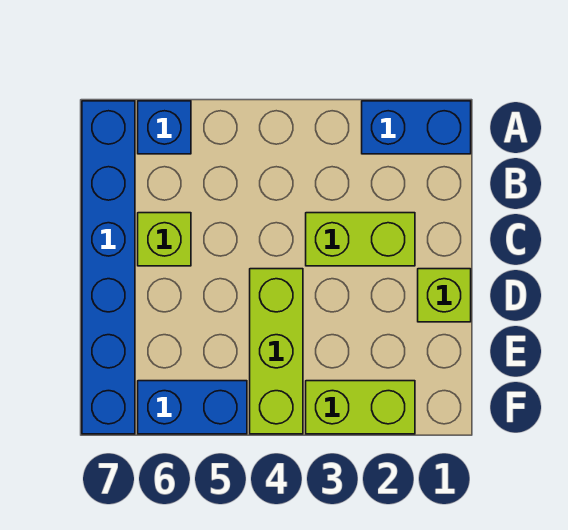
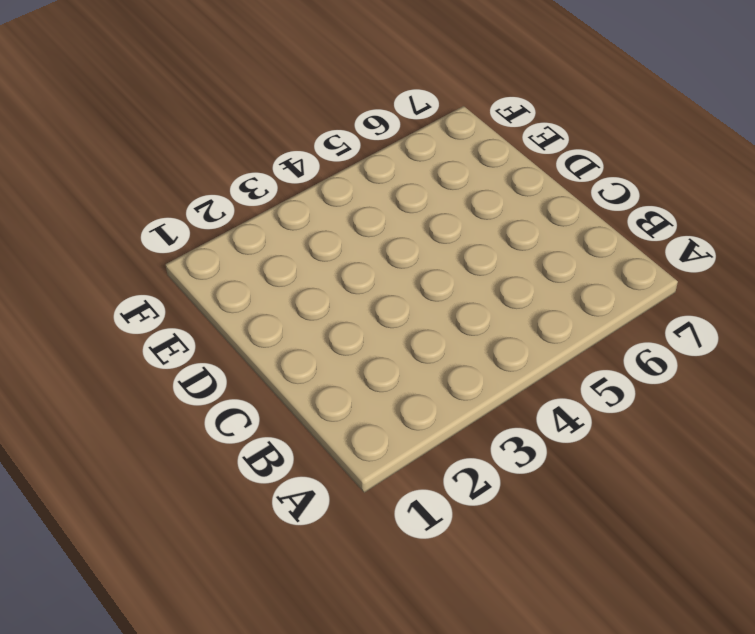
none -> blue 1x2 brick [362,101,471,154]
none -> blue 1x1 brick [138,101,191,154]

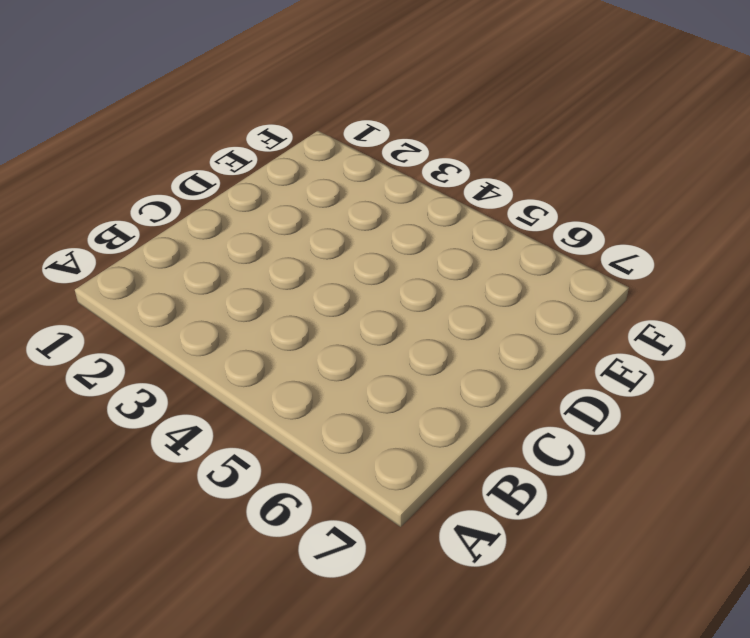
none -> blue 1x2 brick [362,101,471,154]
none -> blue 1x1 brick [138,101,191,154]

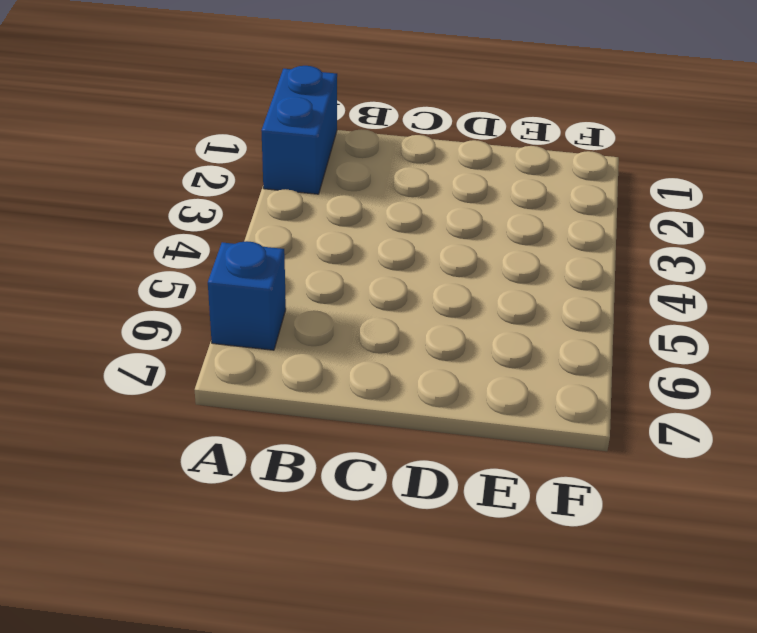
none -> blue 1x6 brick [82,101,135,434]
none -> lime 1x2 brick [306,213,415,266]

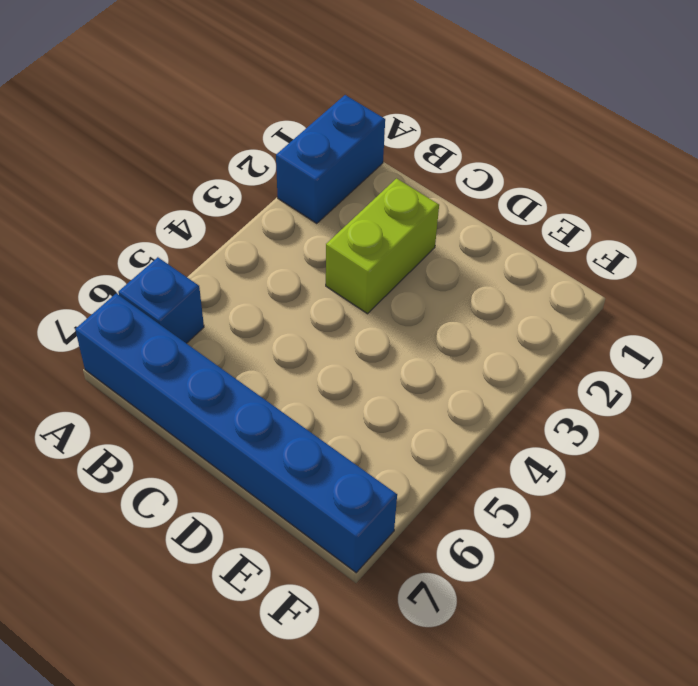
none -> lime 1x1 brick [138,213,191,266]
none -> lime 1x1 brick [418,269,471,322]

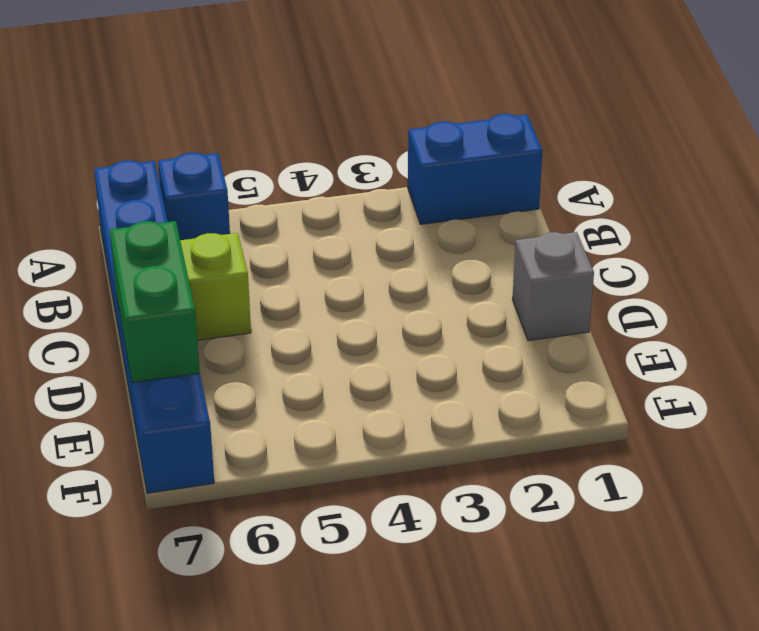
grey 1x1 brick [512,232,594,341] -> lime 1x1 brick [418,269,471,322]
green 1x2 brick [110,221,200,383] -> none
none -> lime 1x2 brick [306,213,415,266]
none -> lime 1x3 brick [250,269,303,434]

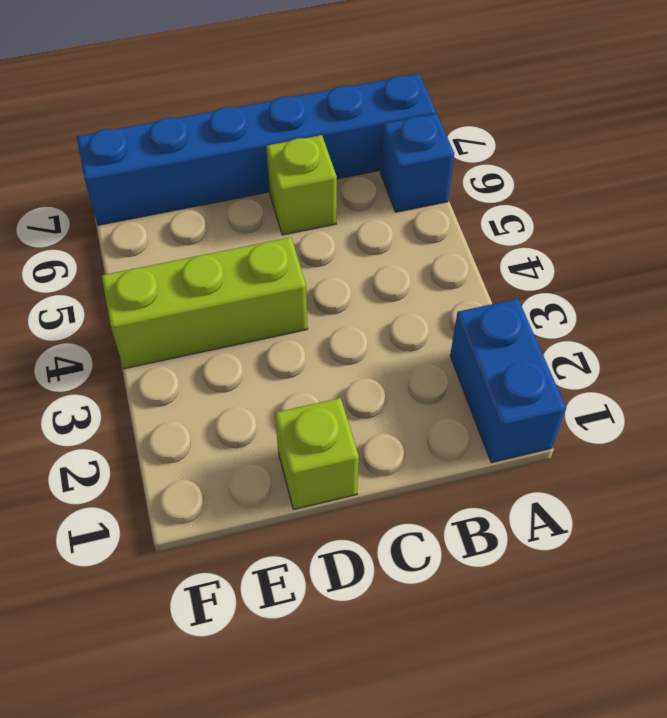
none -> lime 1x2 brick [306,213,415,266]
none -> lime 1x2 brick [306,381,415,434]

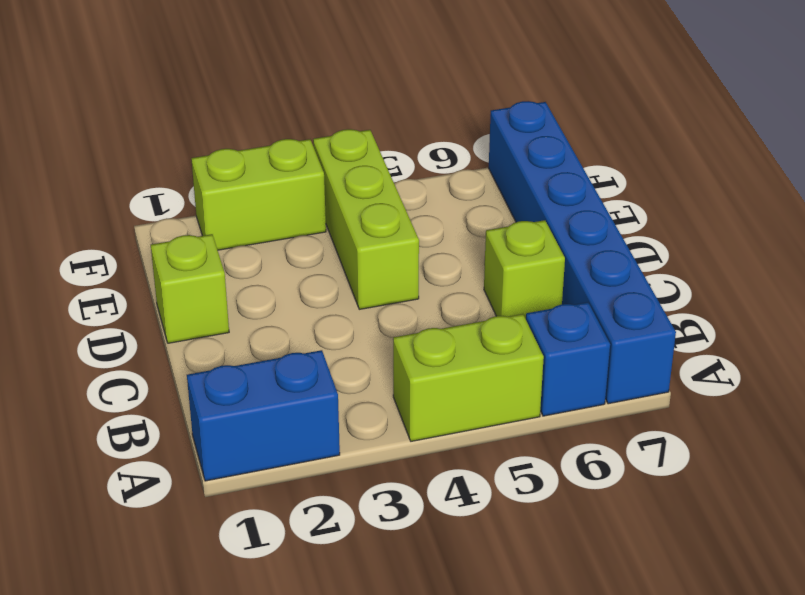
lime 1x2 brick [393,314,544,441] -> lime 1x2 brick moved to [306,213,415,266]
none -> blue 1x2 brick [138,381,247,434]

